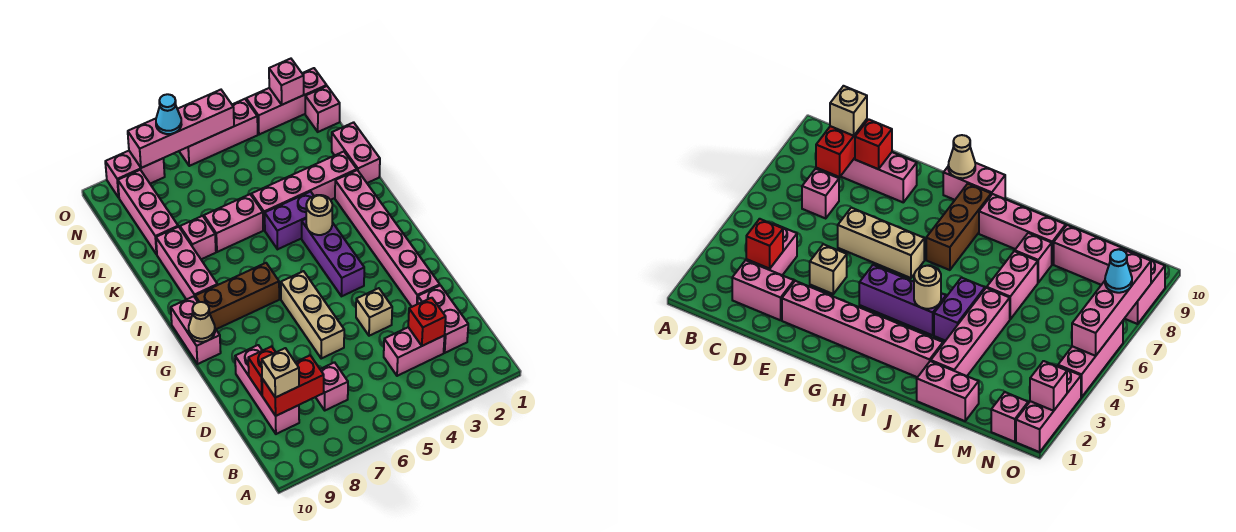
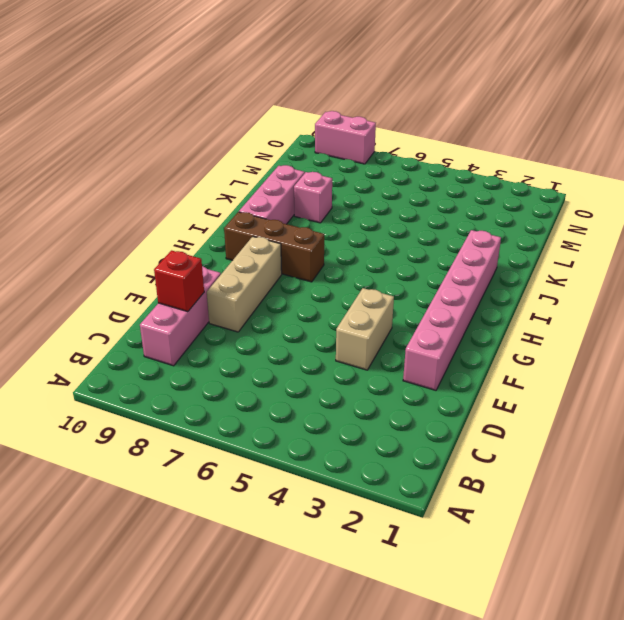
tan 1x2 brick [336,288,394,370] -> tan 1x1 brick [356,288,392,336]
tan 1x3 brick [207,236,282,332] -> tan 1x3 brick moved to [281,271,344,358]
none -> pink 1x2 brick [418,285,468,353]
none -> pink 1x2 brick [384,327,445,376]
none -> pink 1x1 brick [316,362,348,410]
none -> purple 1x3 brick [302,219,364,296]

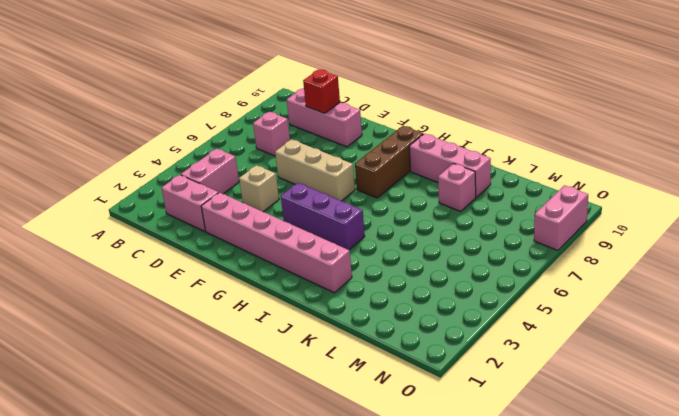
none -> pink 1x2 brick [171,296,221,364]
none -> purple 1x2 brick [265,192,314,249]
none -> pink 1x2 brick [332,122,380,183]
none -> pink 1x4 brick [251,152,357,230]

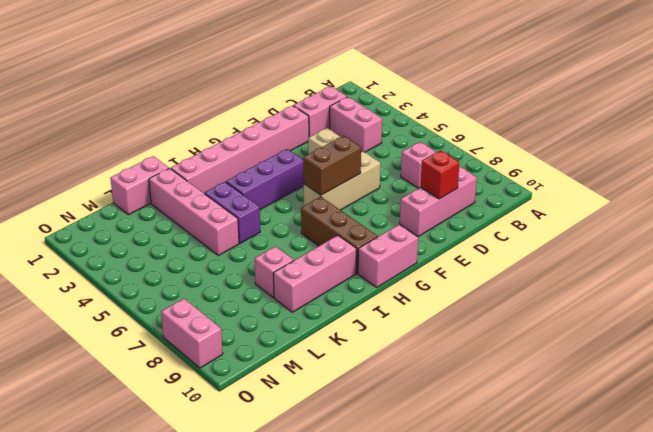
brown 1x2 brick [303,136,361,195] -> none
none -> pink 1x2 brick [204,194,263,252]
none -> pink 1x3 brick [118,170,178,254]
none -> pink 1x1 brick [305,86,340,132]
none -> pink 1x3 brick [246,68,327,135]

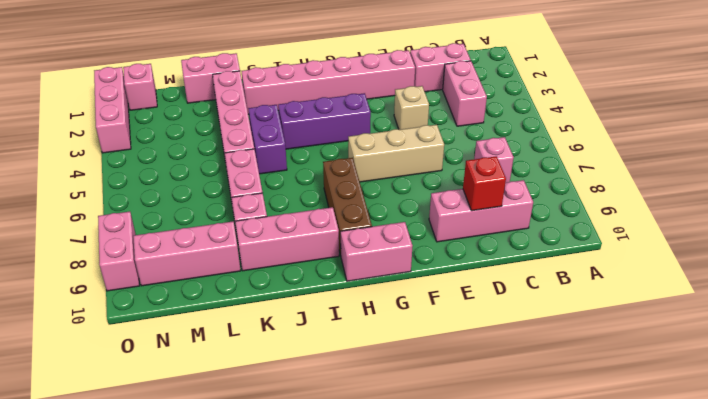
none -> pink 1x3 brick [179,99,258,166]
none -> red 1x1 brick [408,298,446,346]
none -> red 1x2 brick [262,355,324,416]
none -> tan 1x1 cone [189,302,215,342]

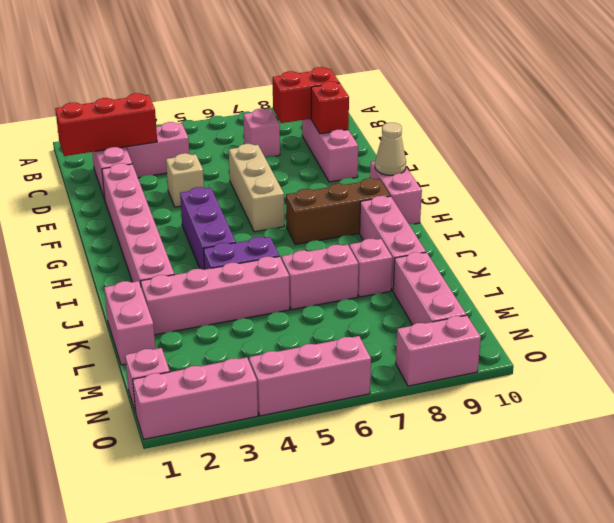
red 1x3 brick [55,93,157,156] -> red 1x1 brick [408,298,446,346]
none -> tan 1x1 round brick [306,195,332,235]
none -> pink 1x1 brick [269,59,304,105]
none -> pink 1x4 brick [128,90,234,168]
none -> tan 1x1 brick [262,348,299,398]

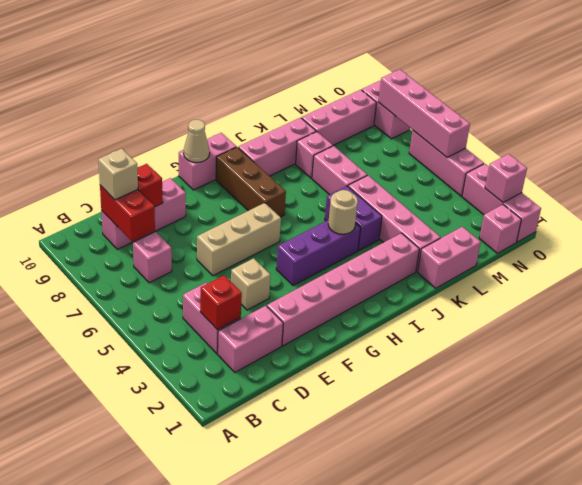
none -> cyan 1x1 cone [156,94,182,134]

